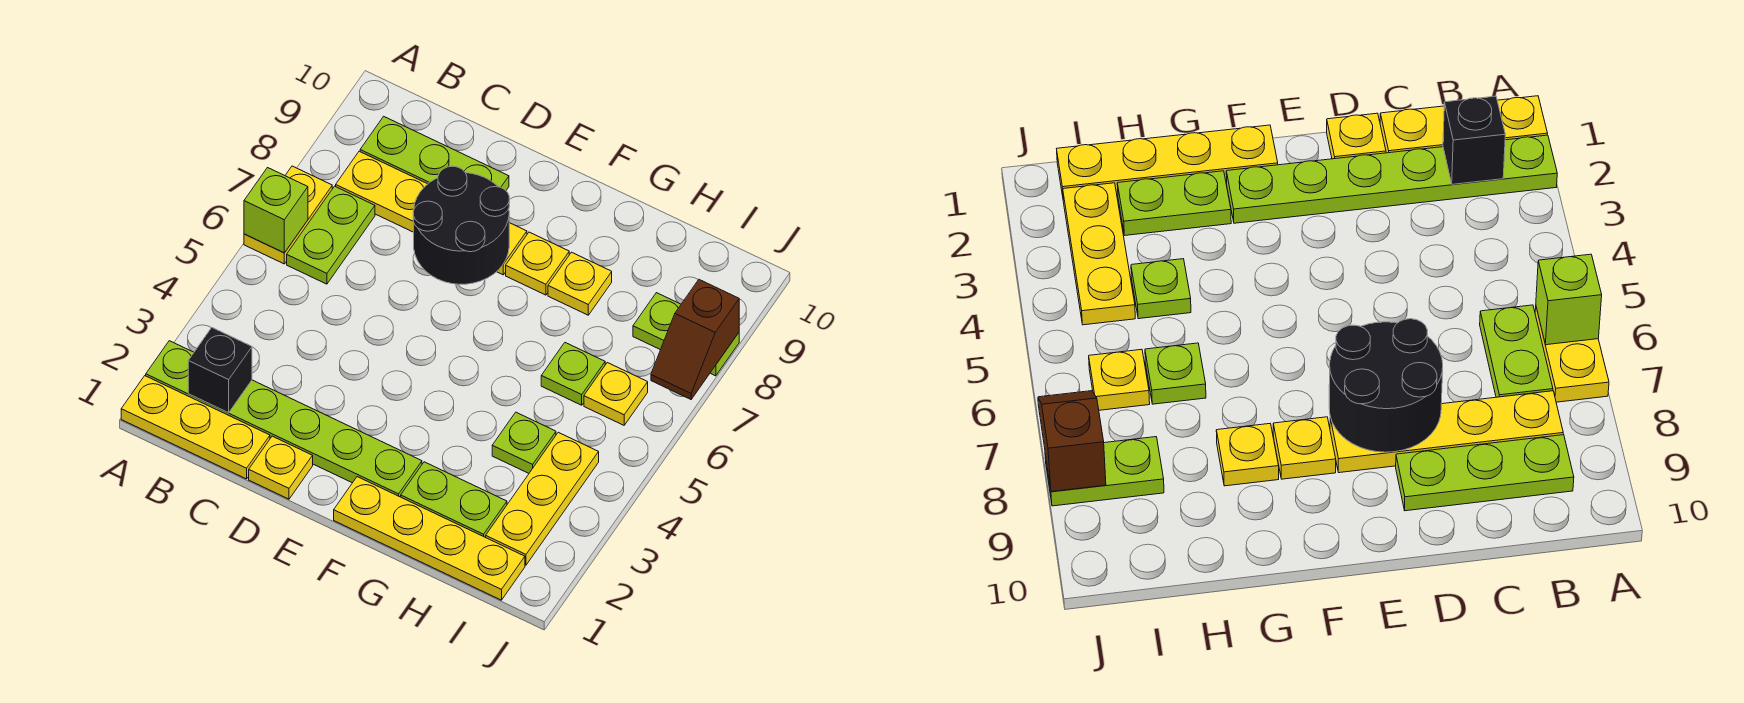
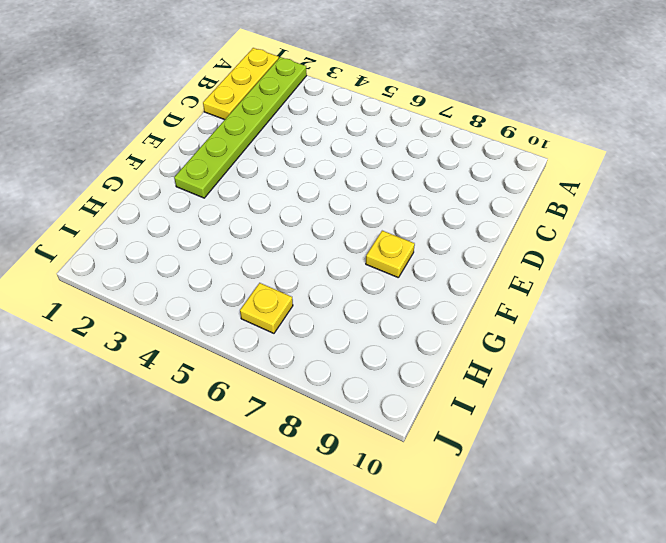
none -> yellow 1x2 plate [244,166,332,264]
none -> lime 1x2 plate [287,186,375,284]
none -> yellow 1x4 plate [336,151,527,275]

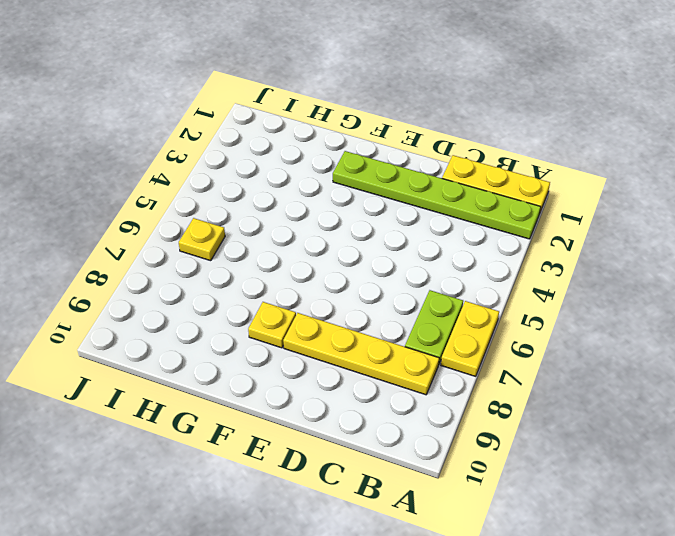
none -> lime 1x3 plate [360,116,509,190]
none -> yellow 1x1 plate [249,436,313,499]
none -> yellow 1x4 plate [334,477,525,600]

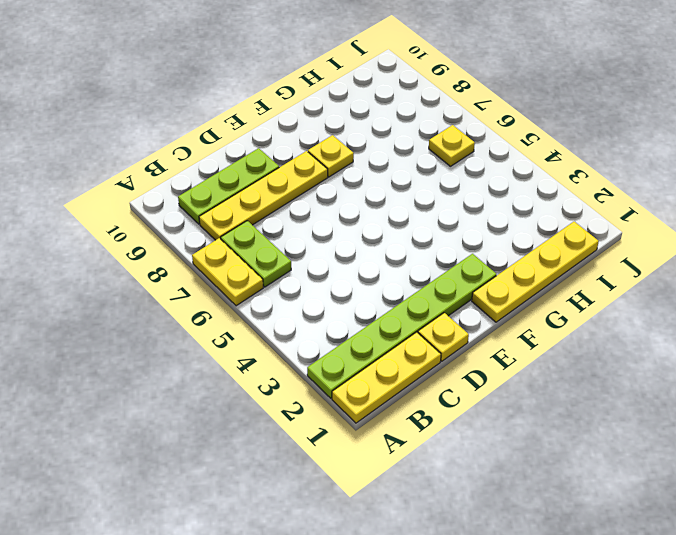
none -> lime 1x2 plate [401,462,507,537]
none -> yellow 1x1 plate [548,252,612,315]
none -> lime 1x1 plate [492,412,556,473]

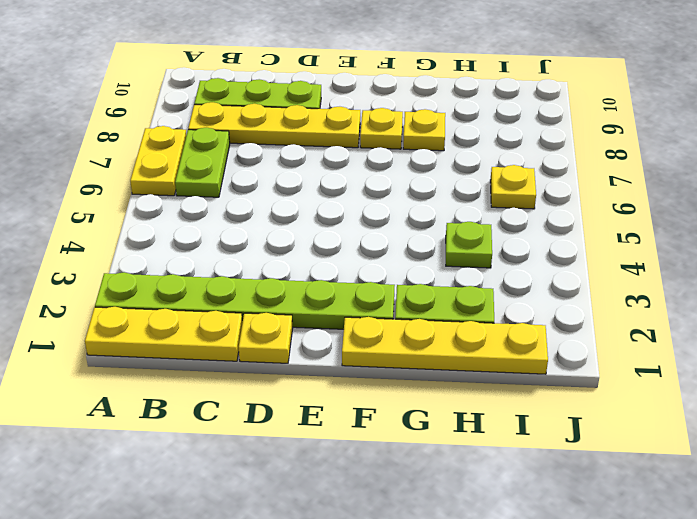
none -> lime 1x1 plate [541,343,605,405]
none -> yellow 1x3 plate [486,432,599,565]
none -> lime 1x2 plate [633,293,739,376]

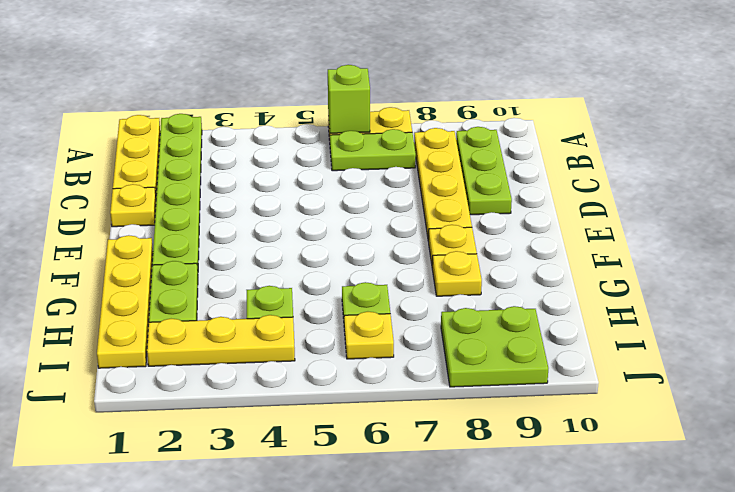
lime 2x2 plate [441,306,548,387] -> lime 1x2 plate [633,293,739,376]
none -> black 1x1 brick [188,328,252,413]
none -> black 2x2 round brick [413,166,509,284]
none -> brown 1x2 slope [651,280,739,399]

